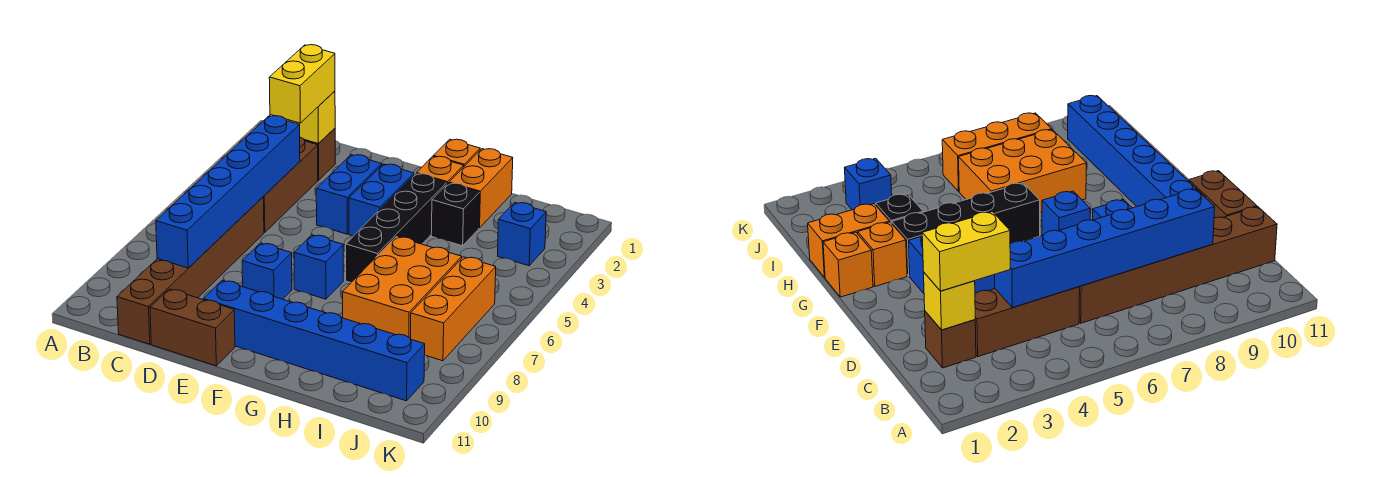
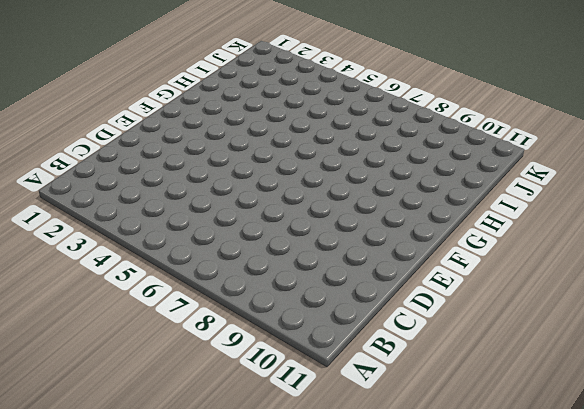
none -> brown 1x1 brick [304,128,335,180]
none -> brown 1x3 brick [263,137,318,233]
none -> brown 1x6 brick [117,197,264,344]

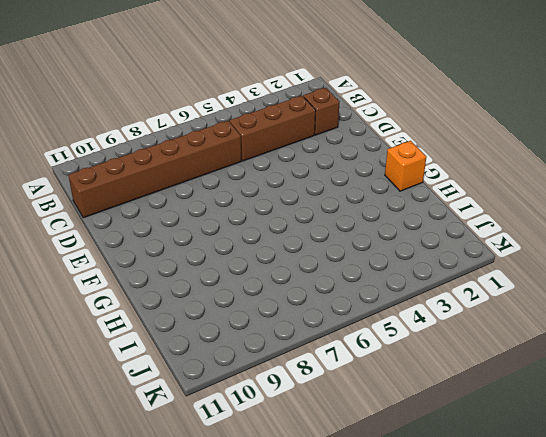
none -> brown 1x2 brick [150,289,235,366]
none -> blue 1x2 brick [316,155,382,234]
none -> blue 1x1 brick [242,243,292,299]

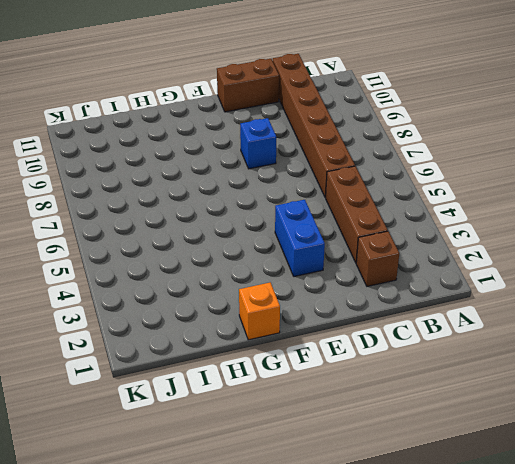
none -> blue 1x6 brick [203,281,425,401]
none -> blue 1x2 brick [349,164,414,236]
none -> blue 1x1 brick [294,235,343,299]

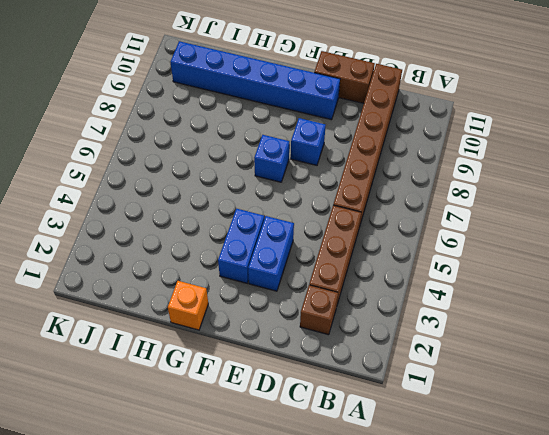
none -> orange 1x1 brick [416,156,464,184]
none -> black 1x4 brick [346,174,447,283]
none -> orange 1x2 brick [449,149,513,228]

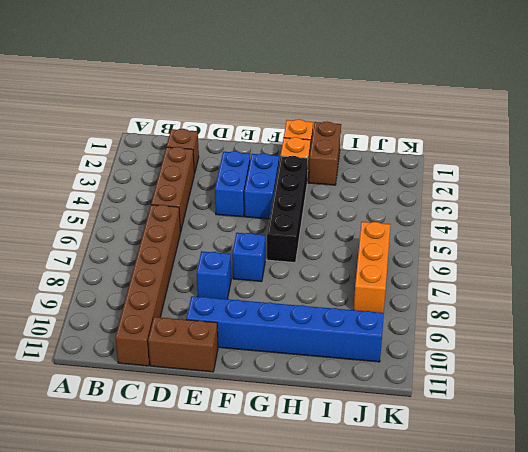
brown 1x2 brick [309,122,341,185] -> orange 1x2 brick [449,149,513,228]
none -> black 1x1 brick [431,183,480,246]
none -> orange 2x3 brick [343,237,462,338]
none -> blue 1x1 brick [497,202,546,266]

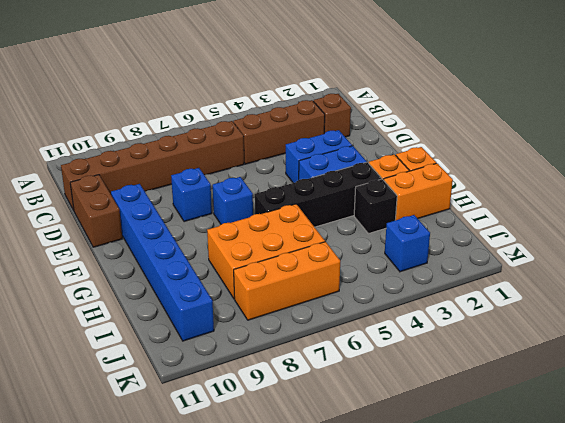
none -> yellow 1x1 brick [288,91,335,144]
none -> blue 1x6 brick [156,116,300,268]
none -> yellow 1x2 brick [269,45,335,123]

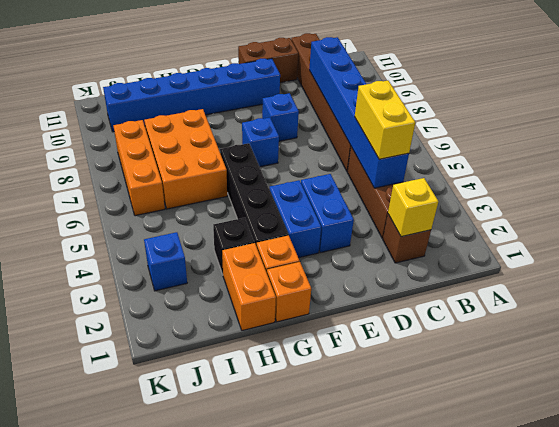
yellow 1x2 brick [355,81,415,159] -> yellow 1x2 brick moved to [269,45,335,123]

